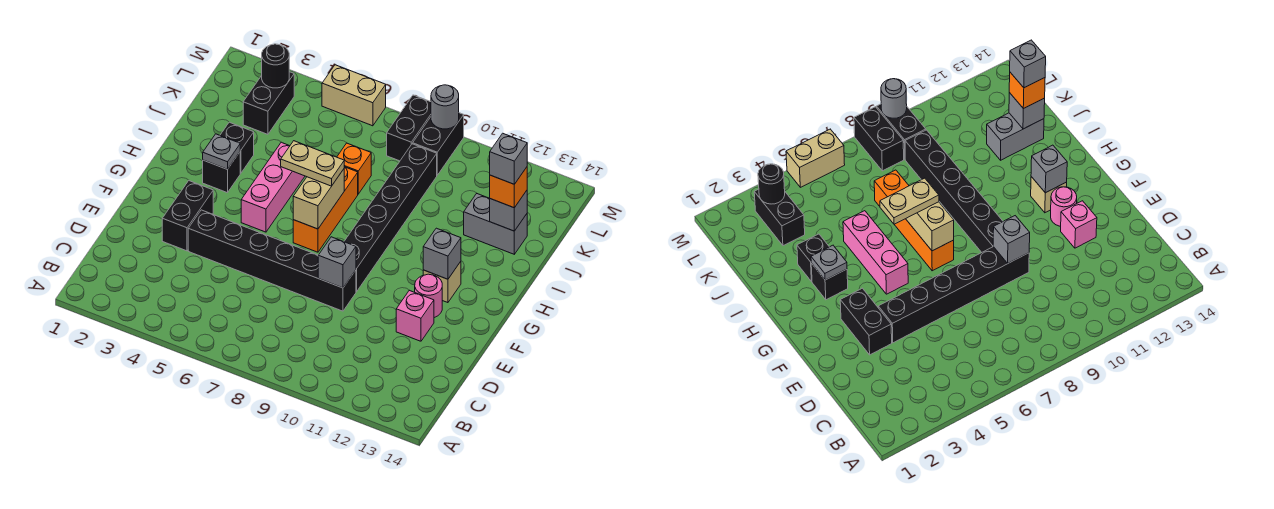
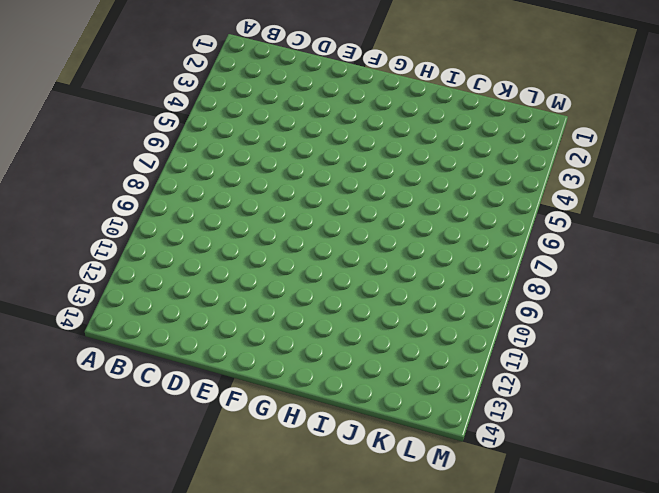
none -> black 1x2 brick [162,181,213,251]
none -> black 1x6 brick [188,210,356,311]
none -> pink 1x1 brick [396,290,434,341]

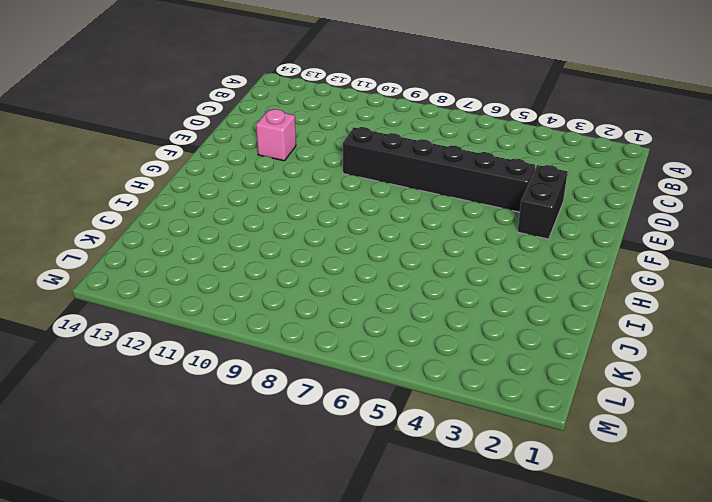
none -> black 1x6 brick [344,144,437,292]
none -> pink 1x1 round brick [415,274,442,318]
none -> pink 1x3 brick [241,142,305,232]

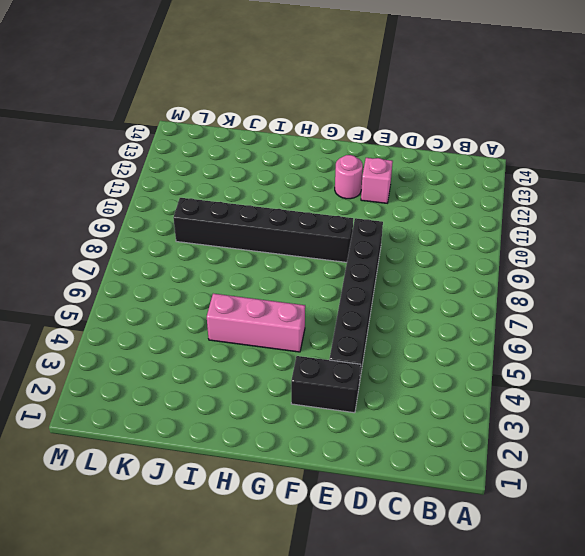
none -> orange 1x3 brick [293,167,358,252]
none -> tan 1x1 brick [423,262,461,303]
none -> black 1x1 brick [203,152,240,193]

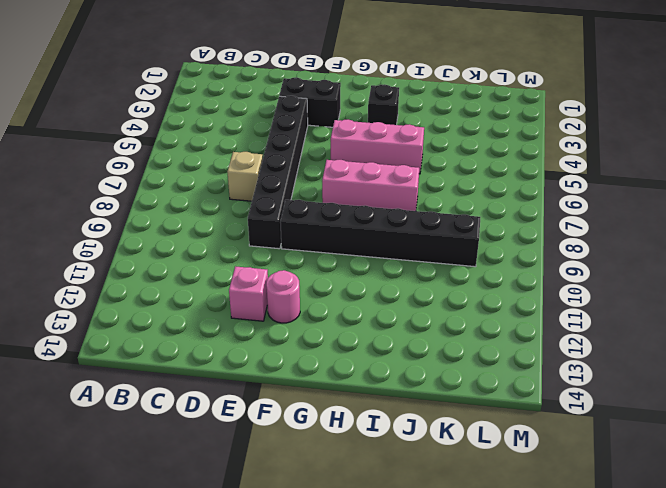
tan 1x1 brick [227,152,263,201] -> tan 1x1 brick moved to [423,262,461,303]
pink 1x3 brick [322,160,419,211] -> orange 1x3 brick [293,167,358,252]
none -> black 1x1 brick [220,122,254,173]
none -> orange 1x1 brick [337,143,371,194]
none -> grey 1x2 brick [464,193,527,254]

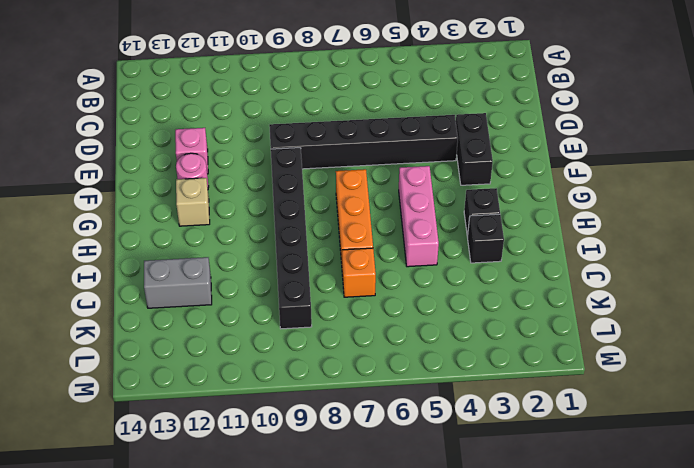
none -> black 1x2 brick [243,72,294,134]
none -> black 1x2 brick [387,95,431,161]
none -> black 1x2 brick [413,113,464,175]

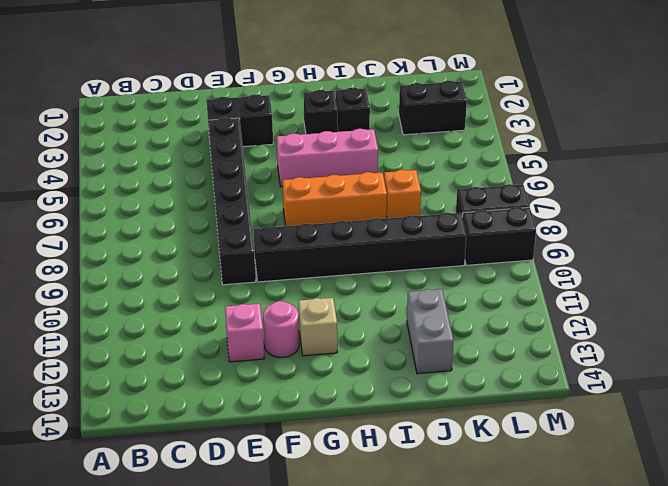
none -> tan 1x2 brick [322,65,386,126]
none -> grey 1x1 brick [318,237,356,288]
none -> tan 1x2 brick [293,169,344,229]

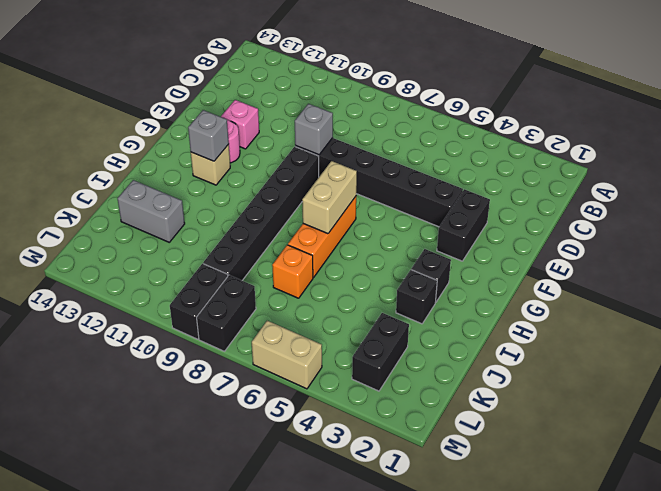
none -> pink 1x3 brick [241,142,305,232]
none -> grey 1x1 plate [203,134,240,169]
none -> grey 1x1 brick [490,191,527,231]

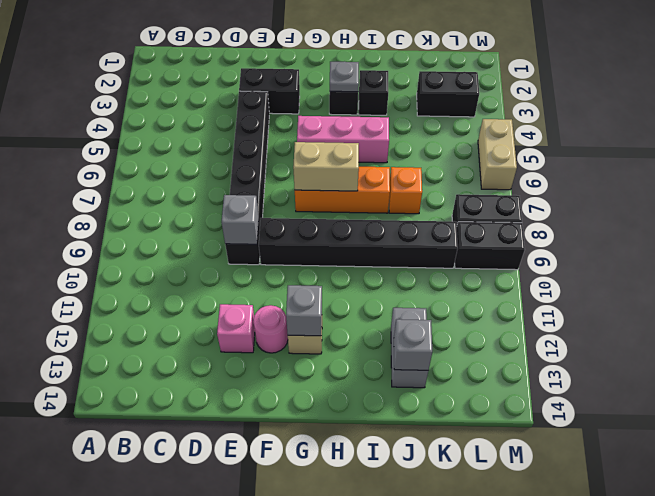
none -> black 1x1 round brick [262,44,289,88]
none -> grey 1x1 round brick [431,85,459,129]
none -> tan 1x2 plate [281,141,344,186]

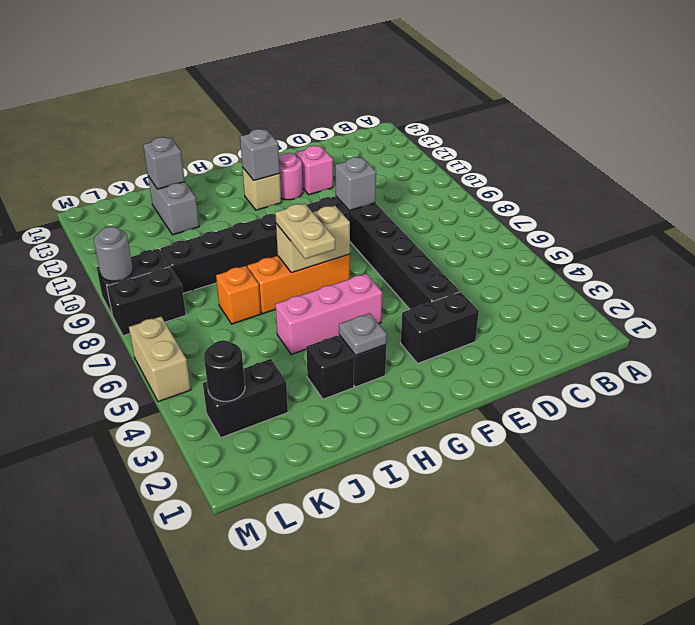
none -> orange 1x1 brick [490,167,527,208]
none -> grey 1x1 brick [490,133,527,184]

